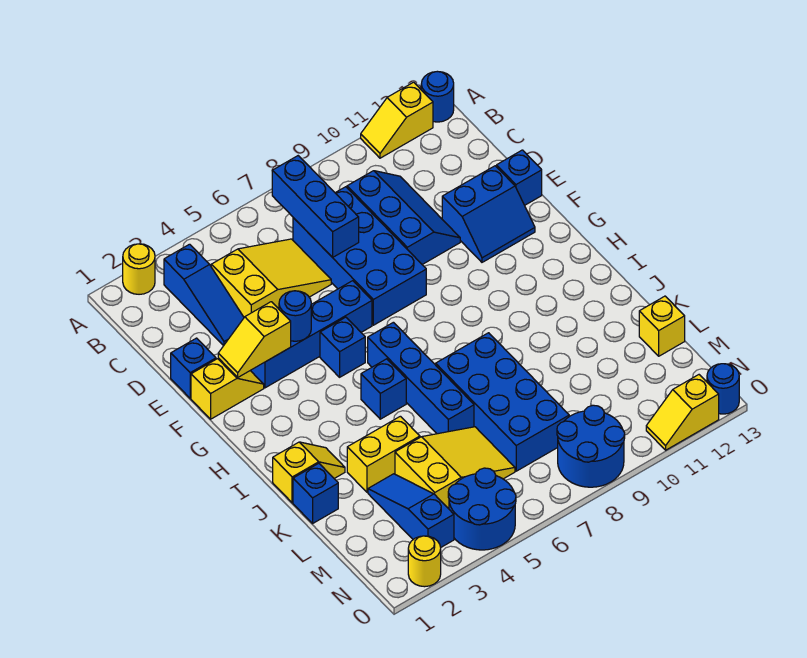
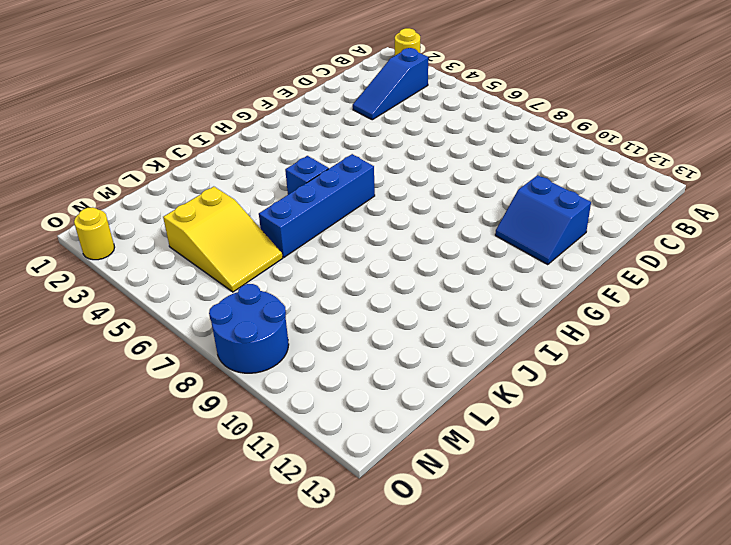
none -> yellow 1x2 slope [361,82,433,158]
none -> blue 1x1 round brick [421,72,454,122]
none -> yellow 2x3 slope [211,239,331,317]
none -> blue 2x4 brick [293,187,426,325]

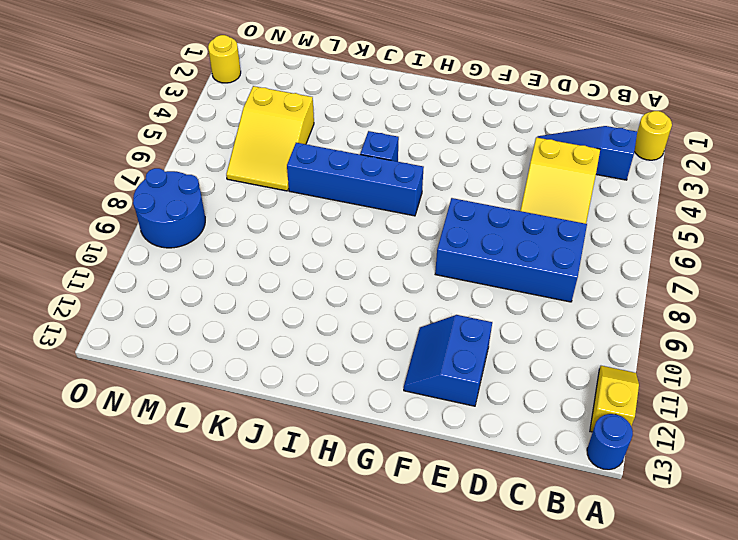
none -> blue 2x3 slope [347,171,460,264]
none -> blue 1x1 brick [171,338,216,398]
none -> blue 1x1 brick [497,150,542,205]
none -> yellow 1x2 slope [191,359,264,419]

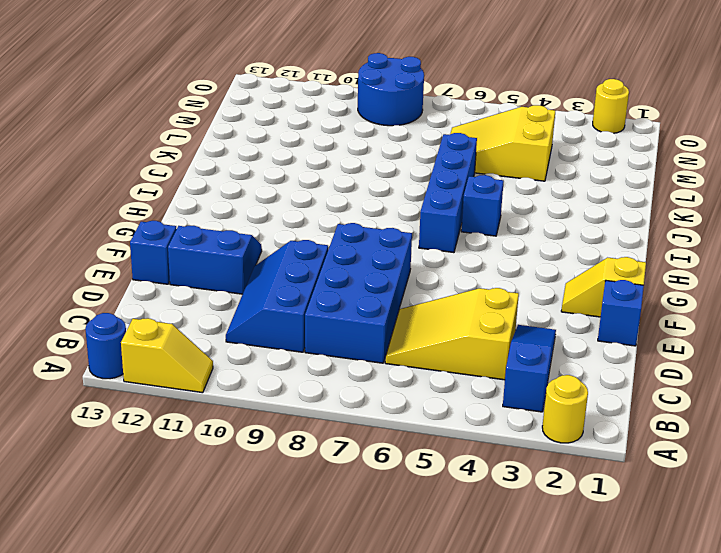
none -> blue 1x4 brick [250,281,372,388]
none -> blue 1x1 brick [320,317,365,377]
none -> yellow 1x2 slope [273,442,345,503]
none -> blue 2x4 brick [436,333,569,471]

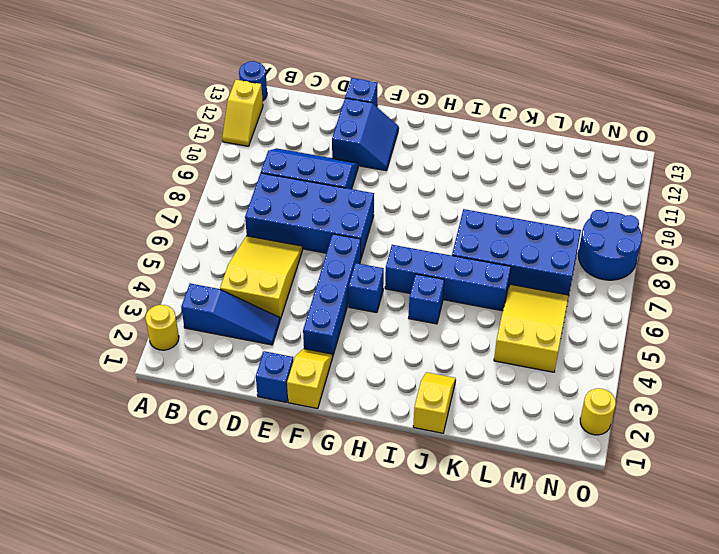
none -> blue 1x1 brick [293,463,338,523]
none -> yellow 1x2 brick [347,416,420,492]
none -> blue 1x3 slope [368,474,454,547]
none -> yellow 1x1 brick [639,296,685,356]

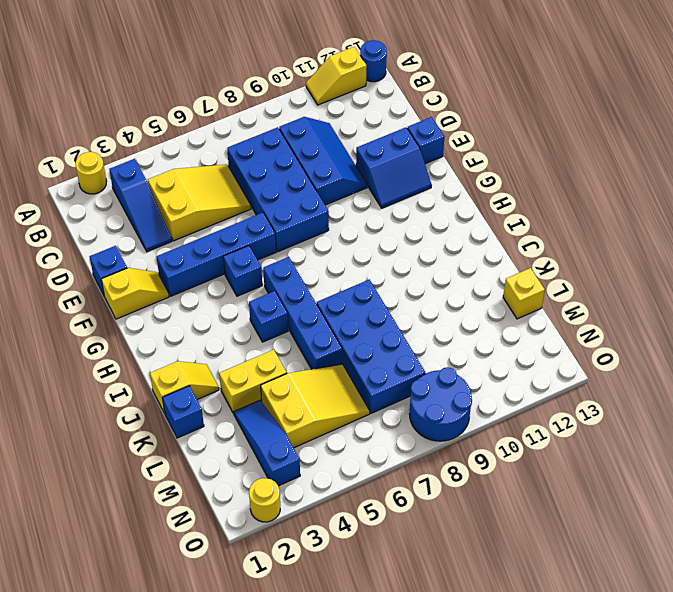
none -> blue 2x2 round brick [448,468,516,550]
none -> yellow 1x2 slope [646,375,719,450]
none -> blue 1x1 round brick [707,364,739,414]
none -> blue 1x3 brick [272,156,359,257]

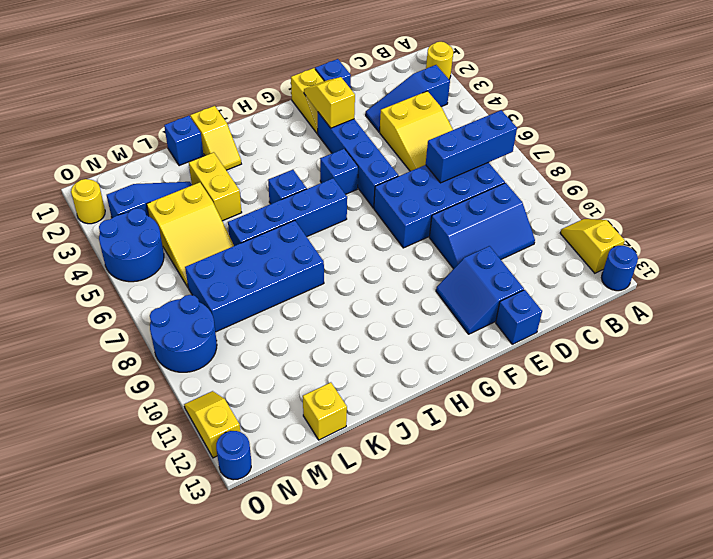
none -> blue 1x1 round brick [279,291,311,341]

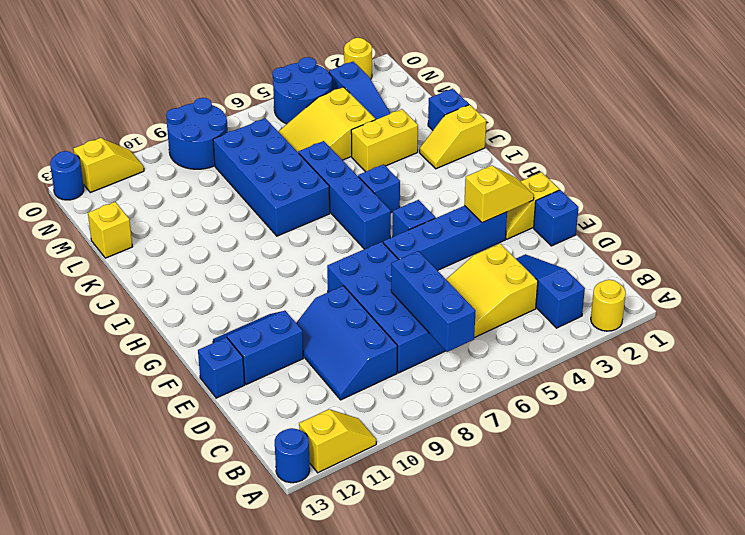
none -> blue 1x1 round brick [279,291,311,341]

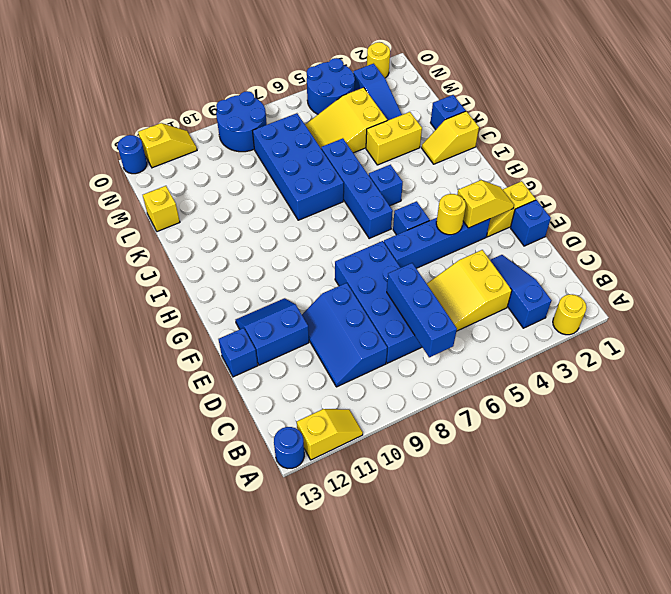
yellow 1x1 round brick [436,194,466,235] -> blue 1x1 round brick [279,291,311,341]

